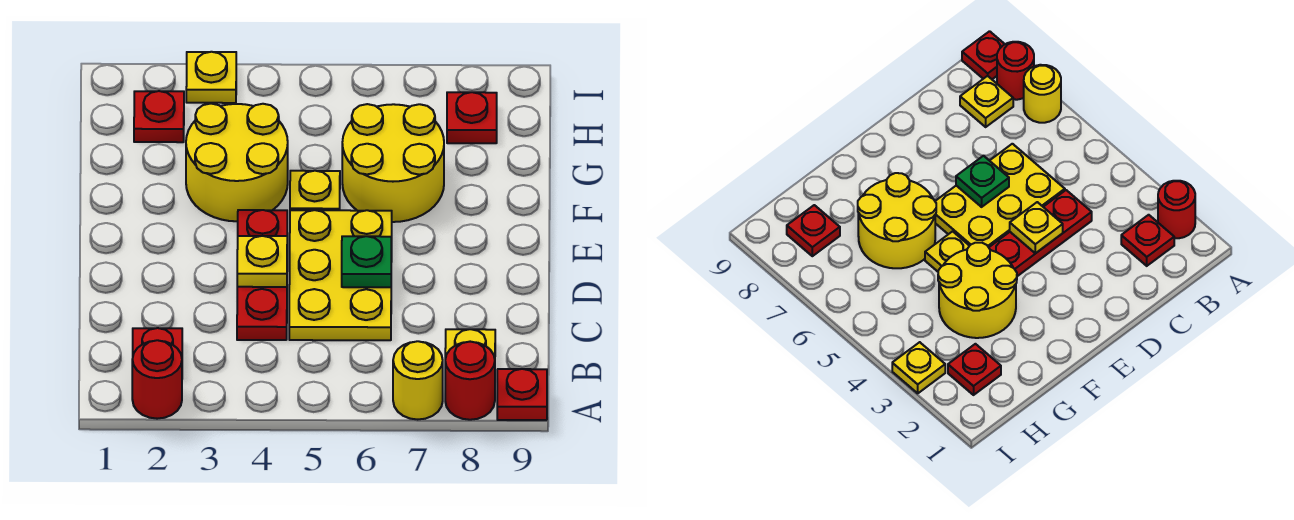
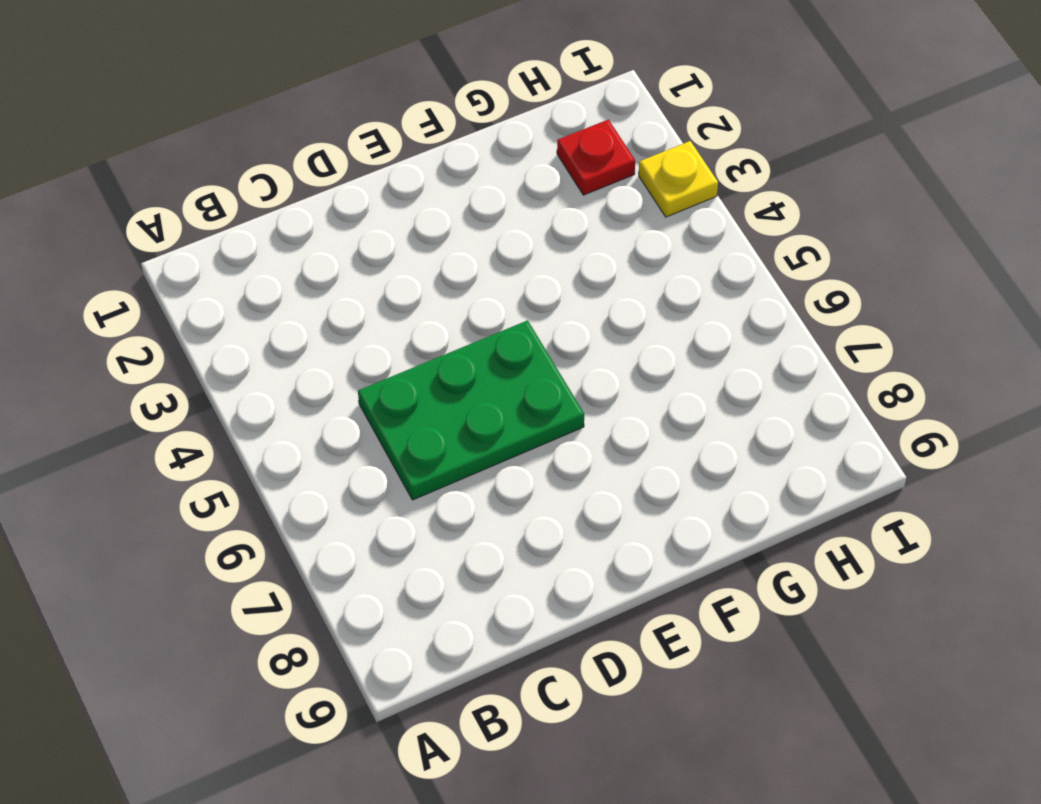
green 2x3 plate [358,320,584,500] -> yellow 2x3 plate [289,210,392,340]
none -> red 1x1 round brick [132,340,182,419]
none -> yellow 1x1 round brick [393,341,443,420]
none -> red 1x1 round brick [445,342,495,420]

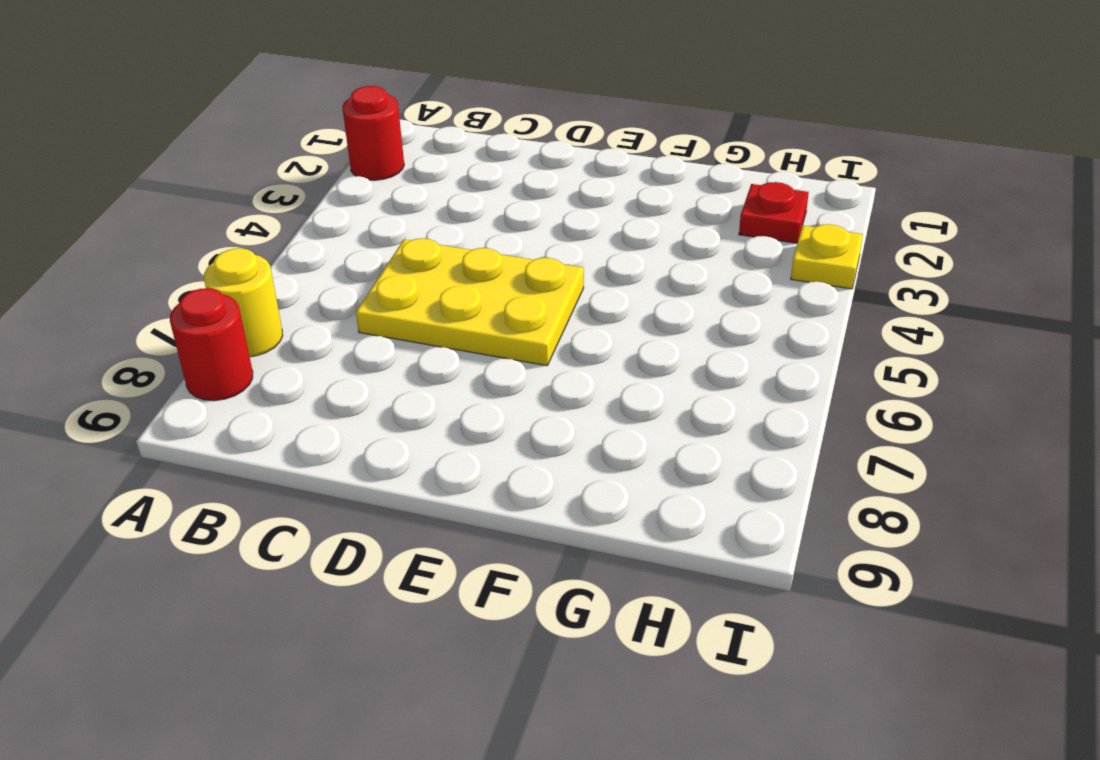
none -> red 1x1 plate [497,369,547,420]
none -> red 1x1 plate [133,328,182,357]
none -> yellow 1x1 plate [445,329,495,359]

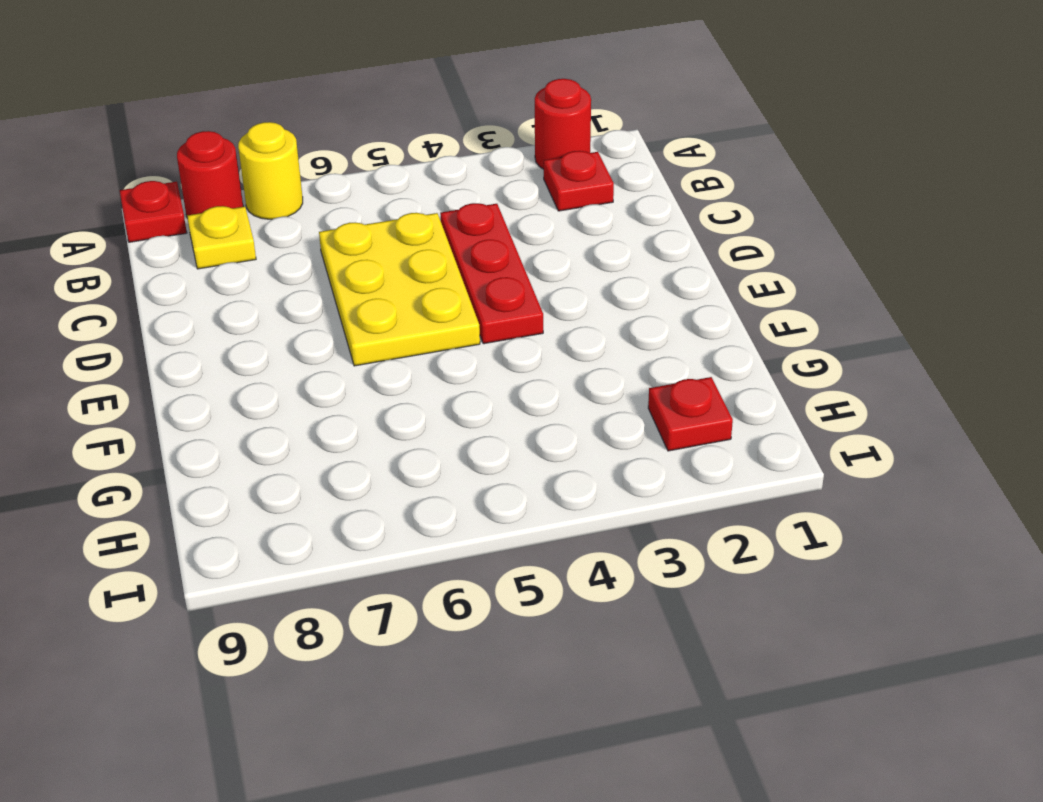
none -> yellow 2x2 round brick [186,104,288,221]
none -> yellow 1x1 plate [290,171,340,210]
none -> yellow 2x2 round brick [342,104,444,222]

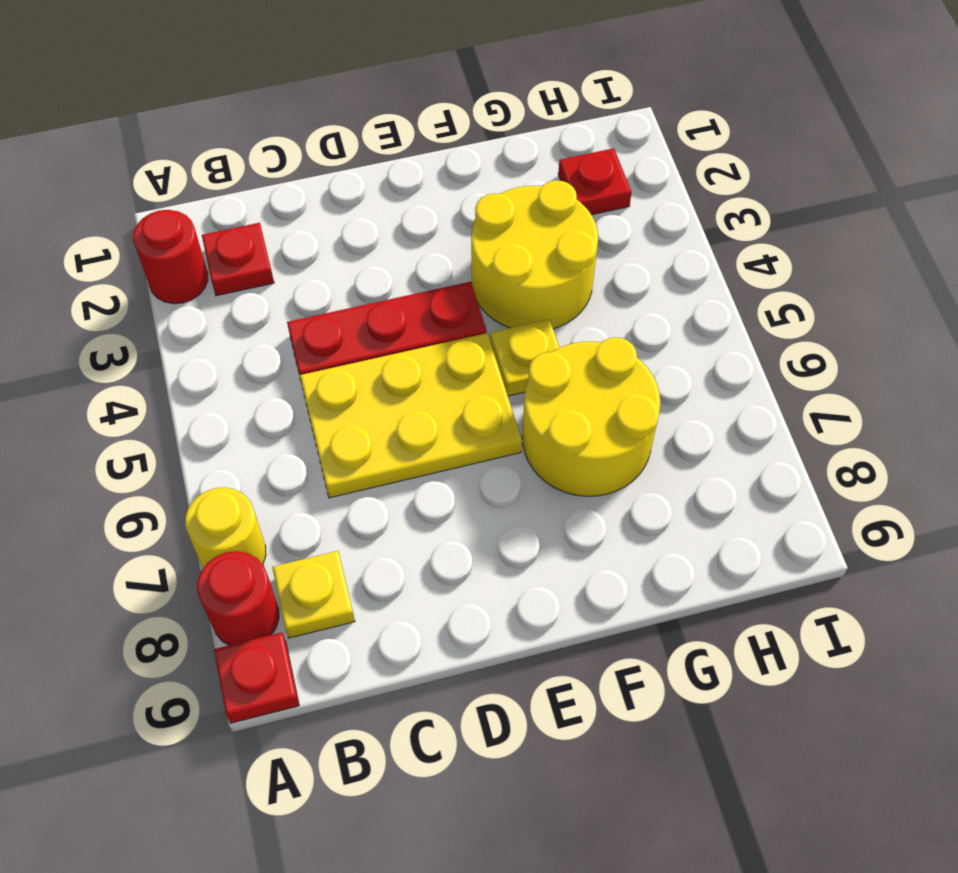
none -> red 1x1 plate [447,92,497,143]
none -> yellow 1x1 plate [186,52,236,103]
none -> yellow 1x1 plate [237,236,287,287]

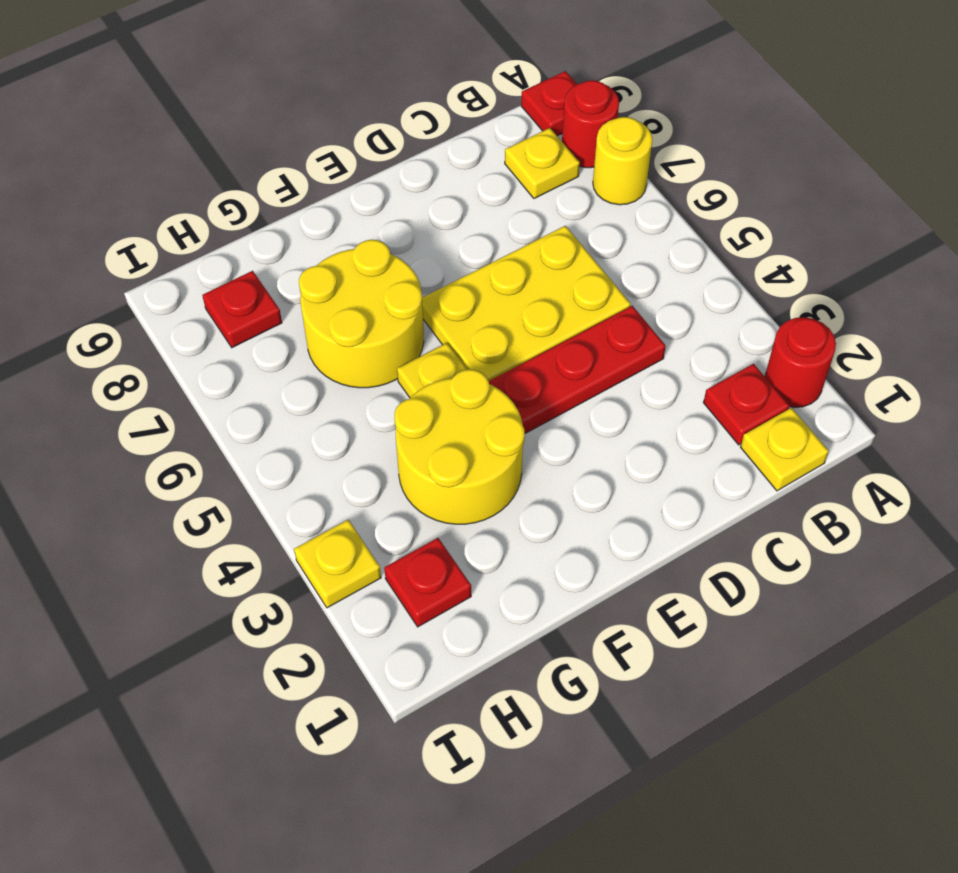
yellow 1x1 plate [741,408,829,491] -> yellow 1x1 plate moved to [237,236,287,287]
none -> green 1x1 plate [342,236,391,287]

